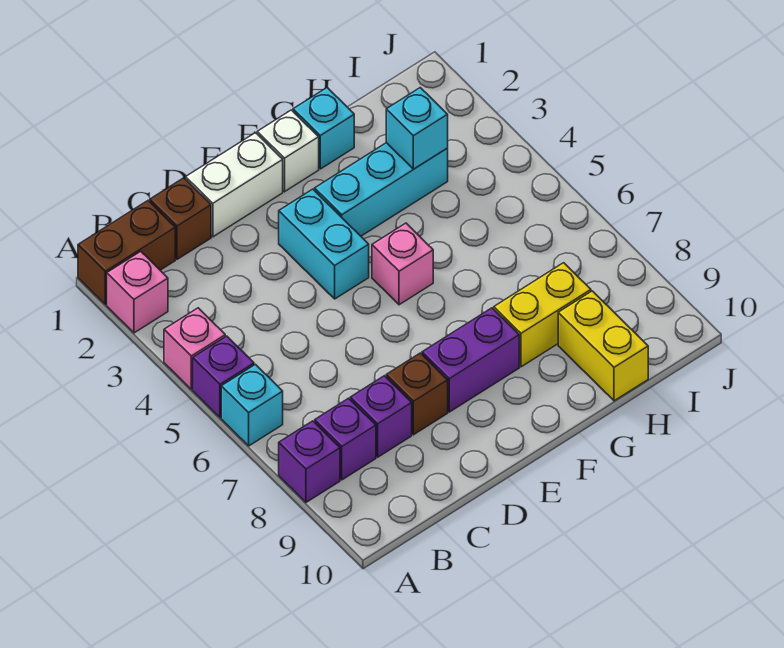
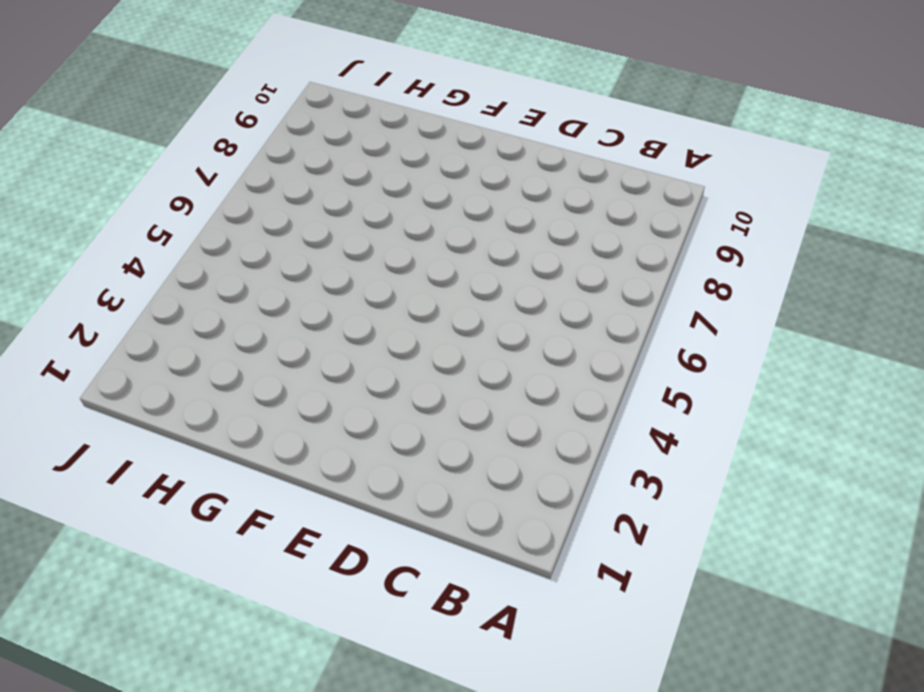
none -> brown 1x2 brick [78,201,175,305]
none -> pink 1x1 brick [107,251,168,333]
none -> pink 1x1 brick [164,308,225,389]

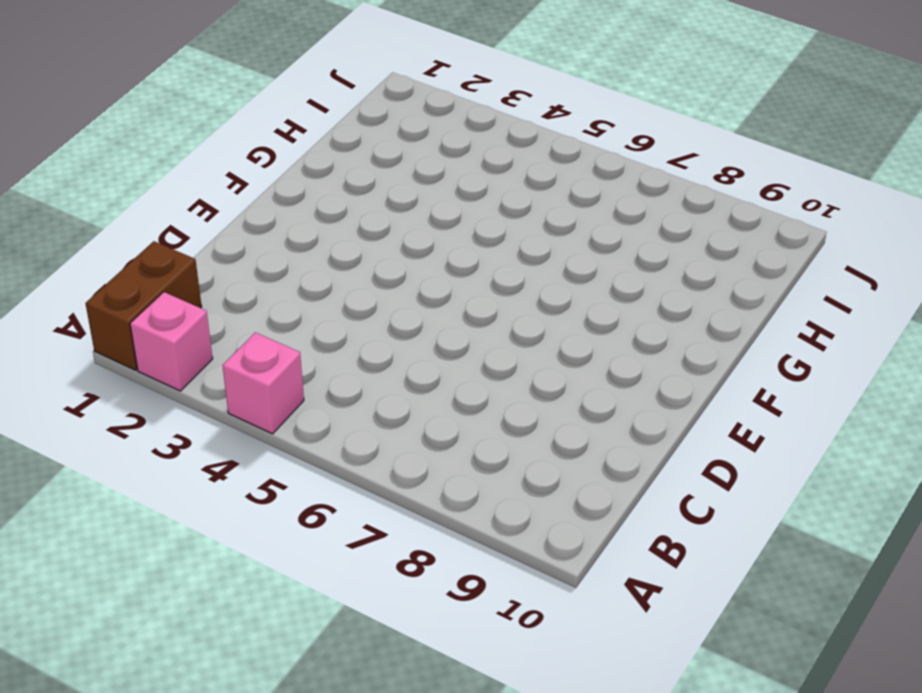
none -> purple 1x1 brick [193,336,254,418]
none -> cyan 1x1 brick [221,364,283,446]
none -> purple 1x1 brick [279,421,340,502]

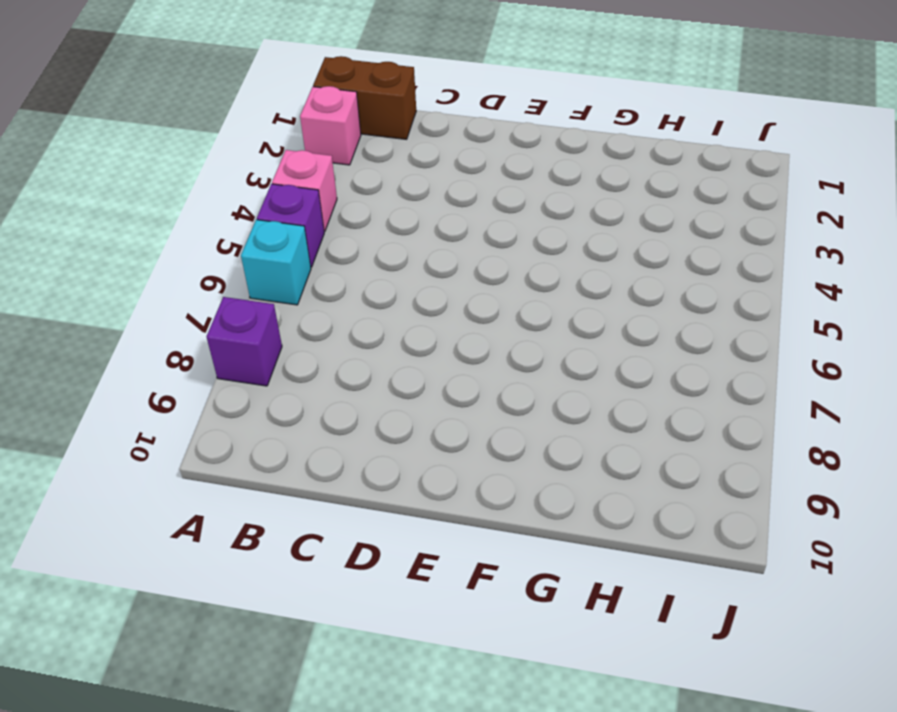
none -> purple 1x1 brick [315,398,376,480]
none -> brown 1x1 brick [150,178,211,259]
none -> purple 1x1 brick [350,376,412,457]

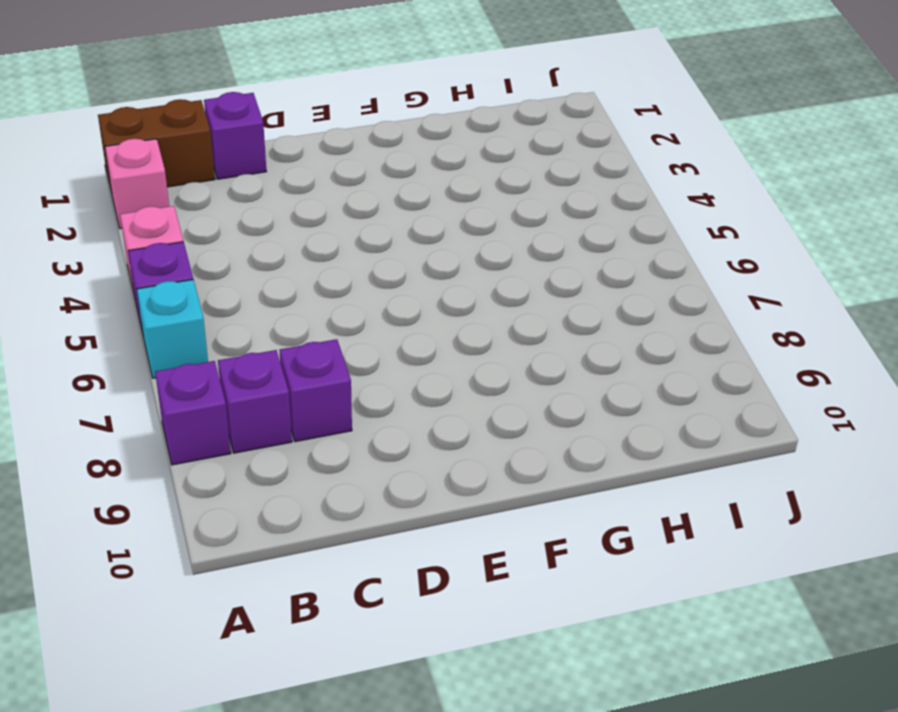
purple 1x1 brick [204,92,267,179] -> brown 1x1 brick [150,178,211,259]
none -> white 1x2 brick [186,133,283,237]
none -> brown 1x1 brick [386,353,448,435]
none -> cyan 1x2 brick [279,189,369,299]

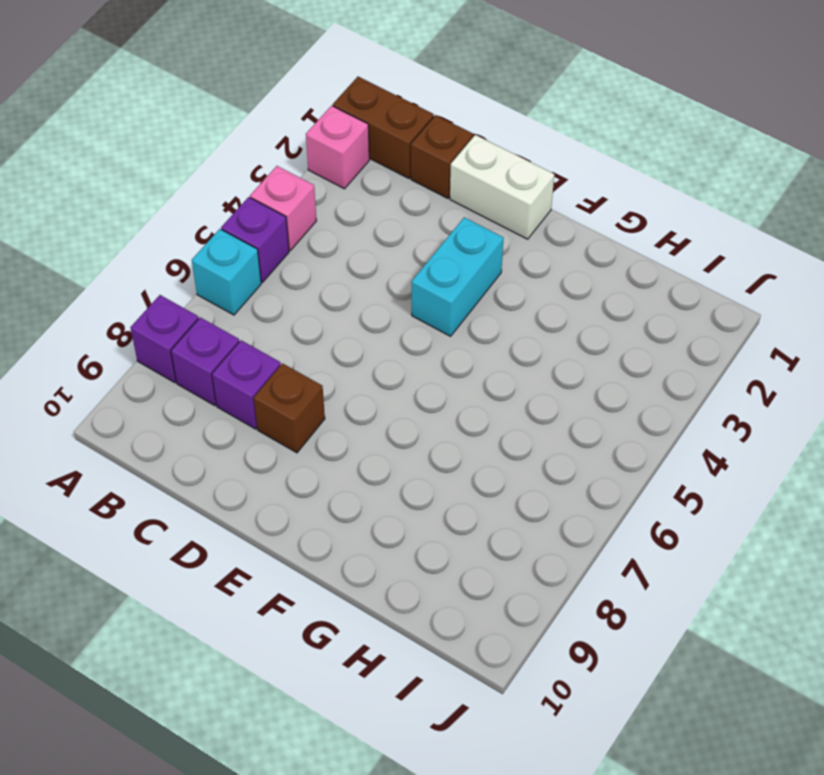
none -> purple 1x2 brick [422,308,519,412]
none -> white 1x1 brick [257,110,319,192]
none -> cyan 1x3 brick [315,143,448,236]

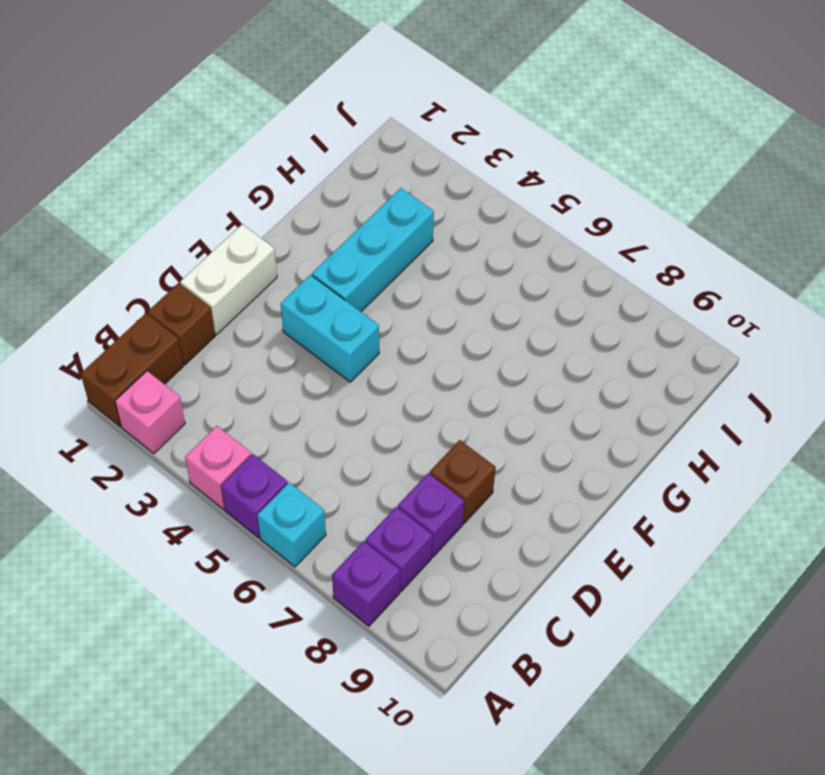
none -> purple 1x2 brick [422,308,519,412]
none -> white 1x1 brick [257,110,319,192]
none -> pink 1x1 brick [372,223,433,305]

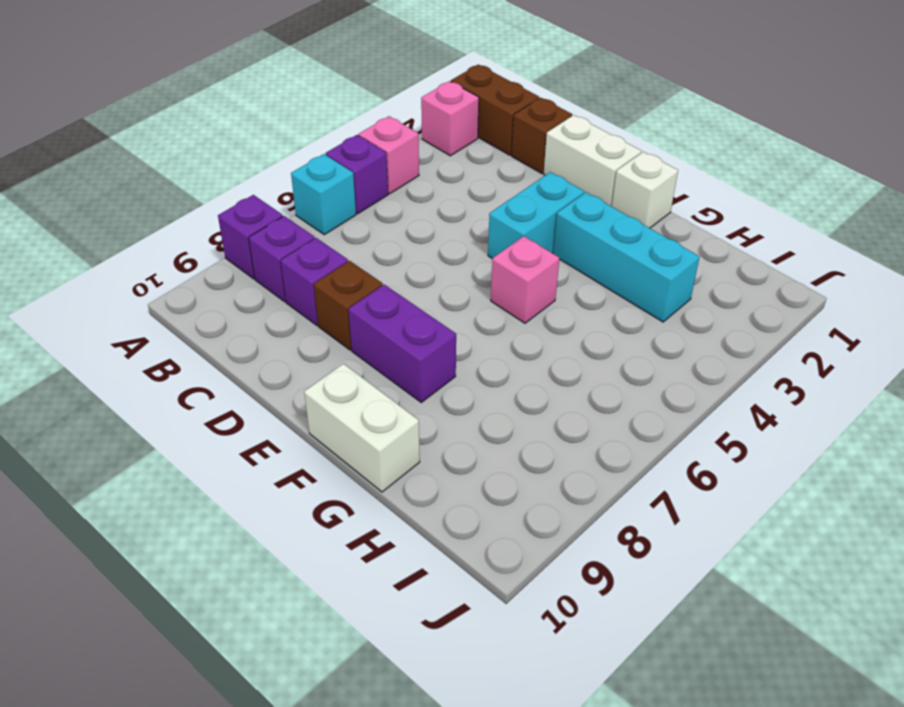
white 1x2 brick [304,364,420,492] -> none
none -> cyan 1x1 brick [293,88,354,169]
none -> yellow 1x2 brick [494,263,591,367]
none -> yellow 1x2 brick [558,291,648,401]

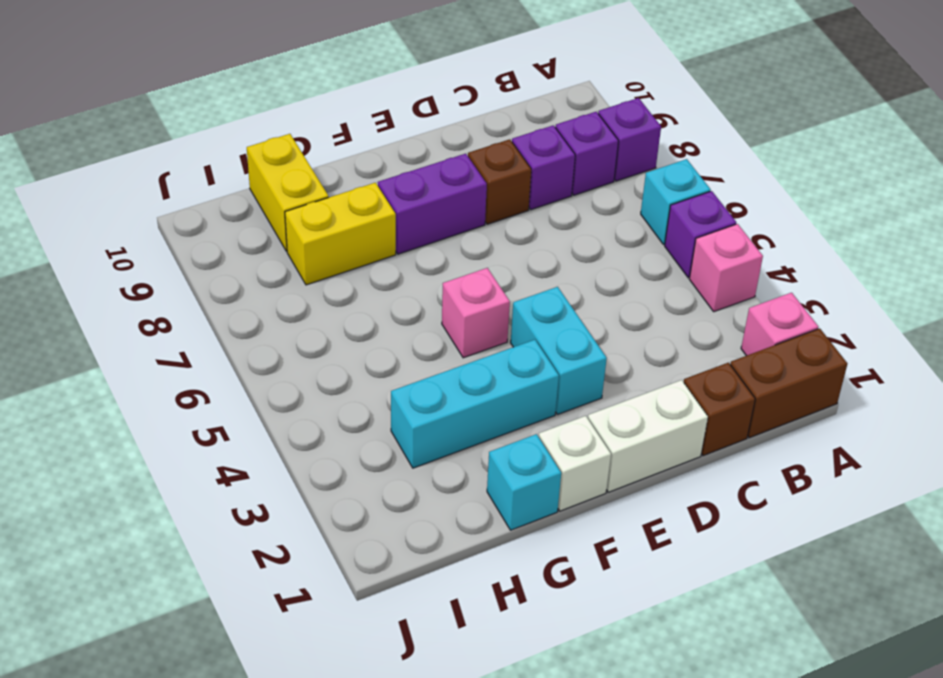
none -> cyan 1x1 brick [386,88,448,169]

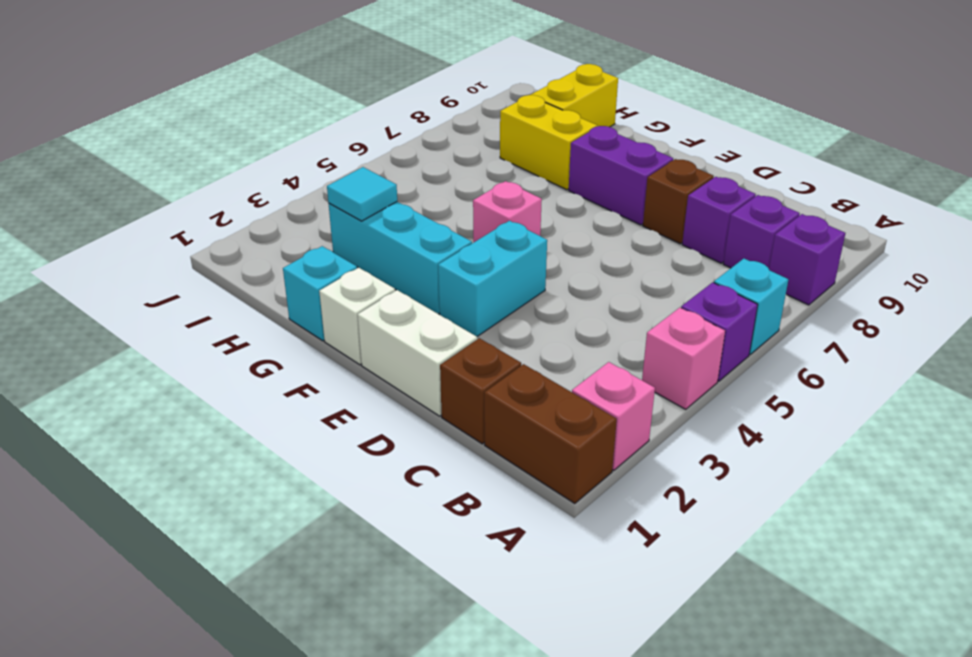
cyan 1x1 tile [327,167,397,221] -> cyan 1x1 brick [386,88,448,169]

